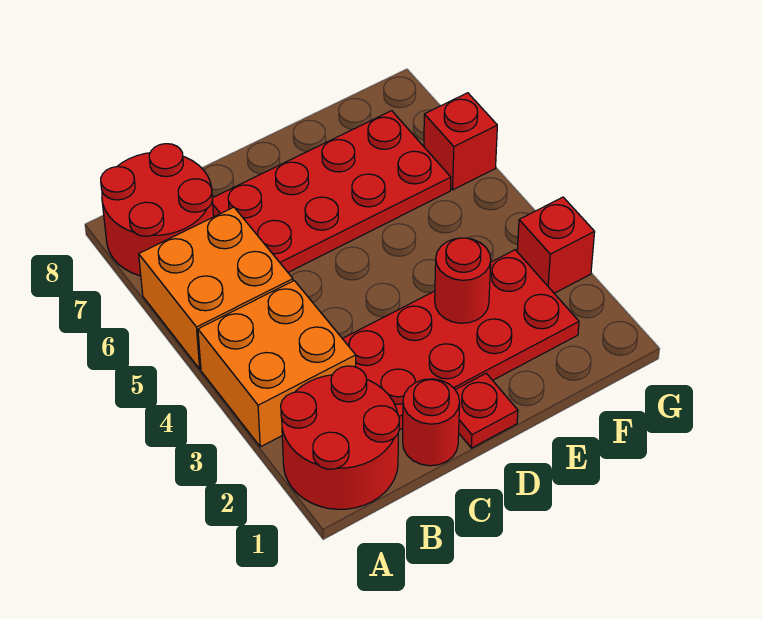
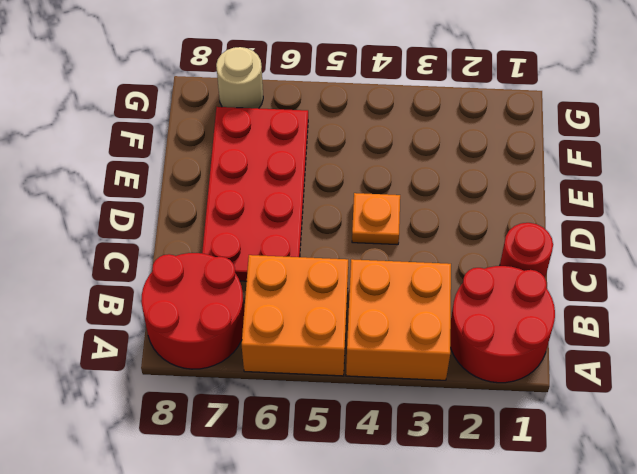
orange 1x1 plate [352,193,400,245] -> none
tan 1x1 round brick [216,47,263,108] -> none
none -> red 2x4 plate [342,250,579,430]
none -> red 1x1 plate [455,373,518,448]

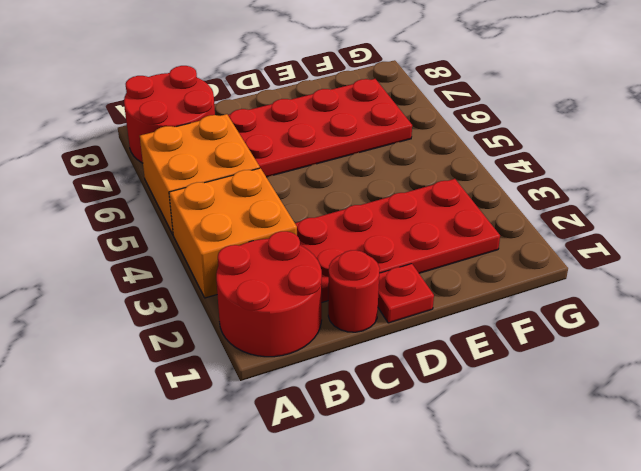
none -> red 1x1 brick [517,197,595,293]
none -> red 1x1 brick [424,93,497,190]

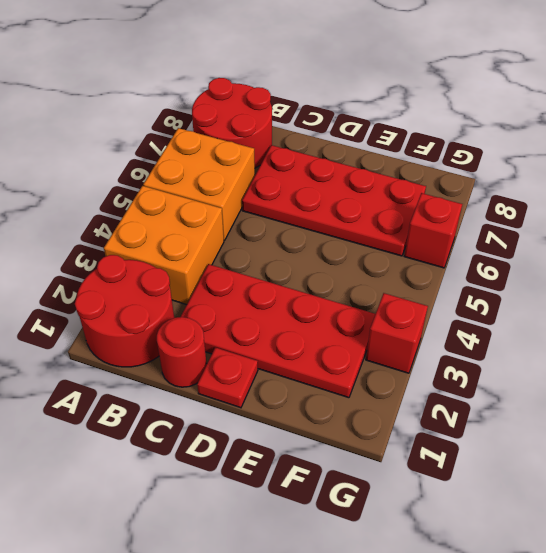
none -> red 1x1 round brick [435,238,491,323]

